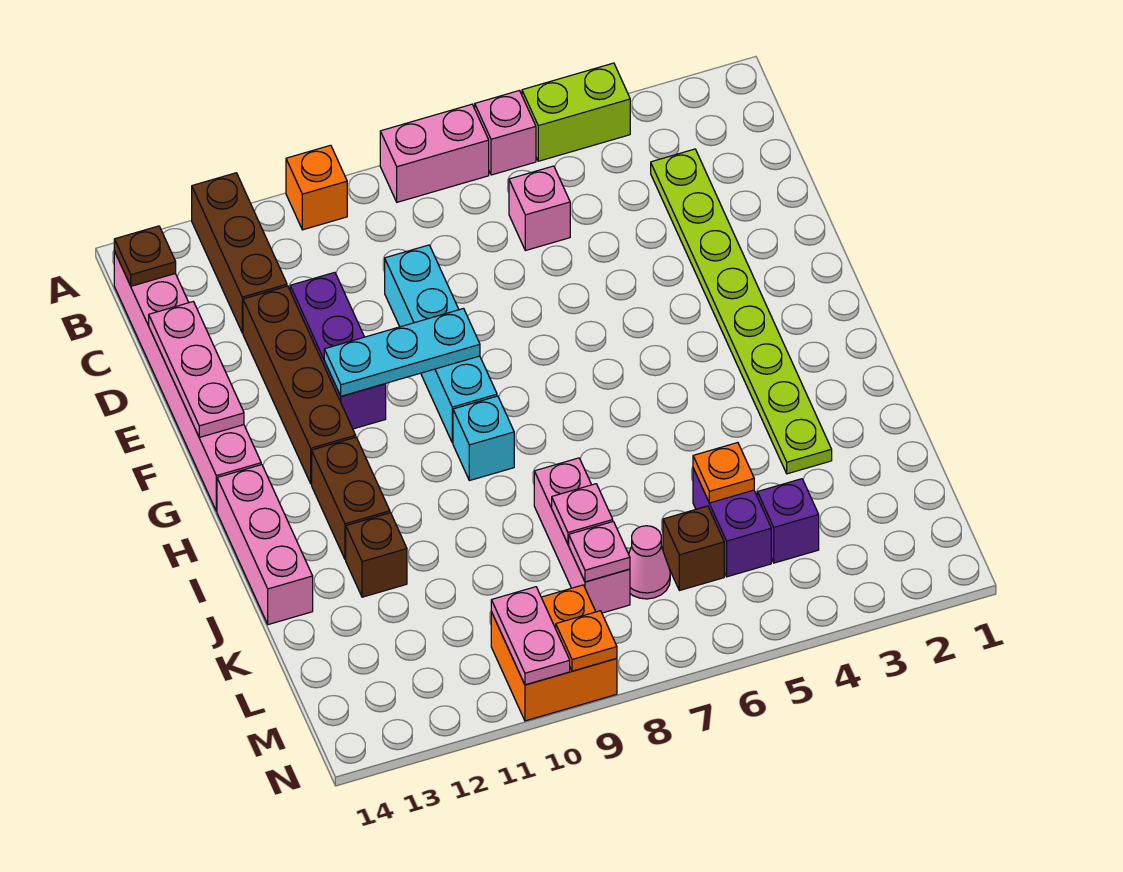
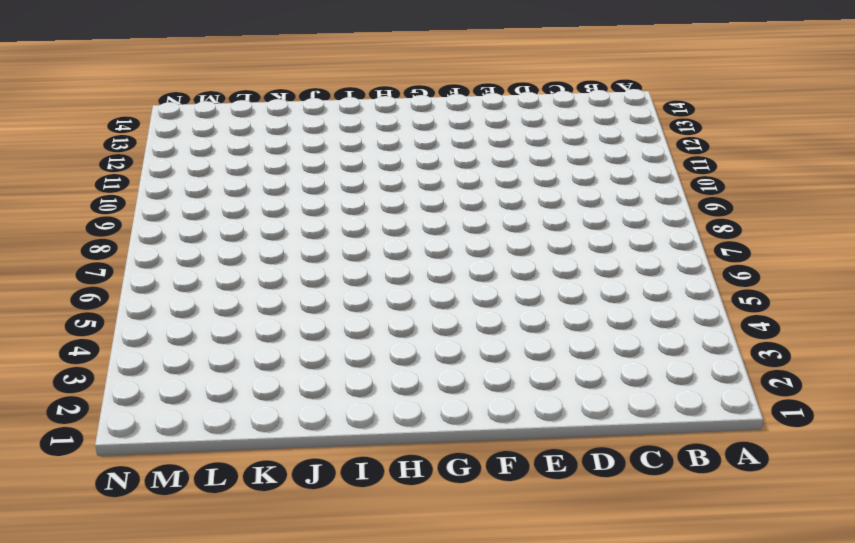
none -> lime 1x2 brick [522,63,630,161]
none -> pink 1x1 brick [475,91,536,175]
none -> pink 1x2 brick [380,104,489,202]

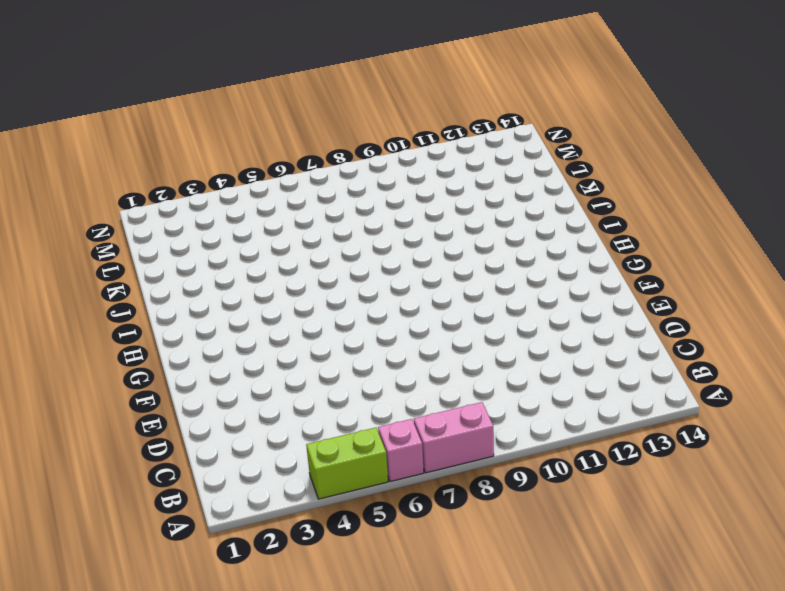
none -> orange 1x1 brick [286,145,347,230]
none -> brown 1x3 brick [192,173,287,333]
none -> pink 1x6 brick [114,251,261,511]

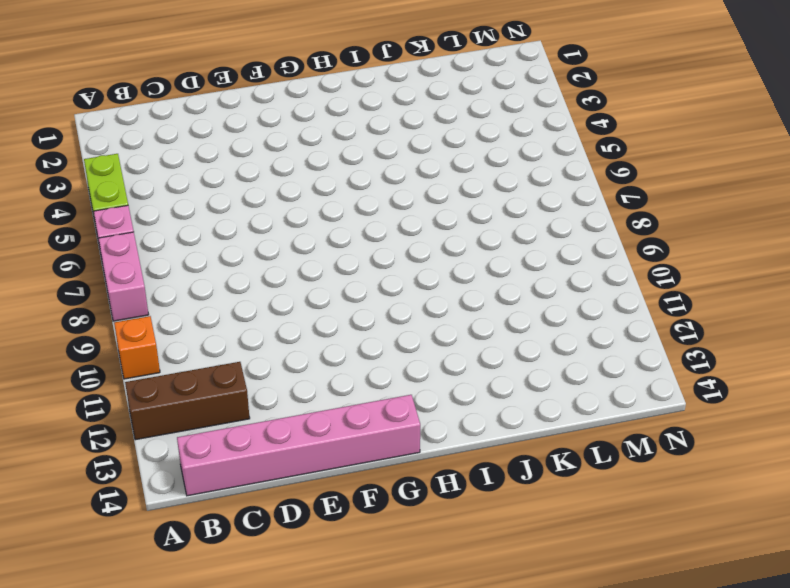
none -> lime 1x8 plate [651,149,832,474]
none -> pink 1x1 brick [509,166,570,251]
none -> cyan 1x4 brick [385,245,497,443]

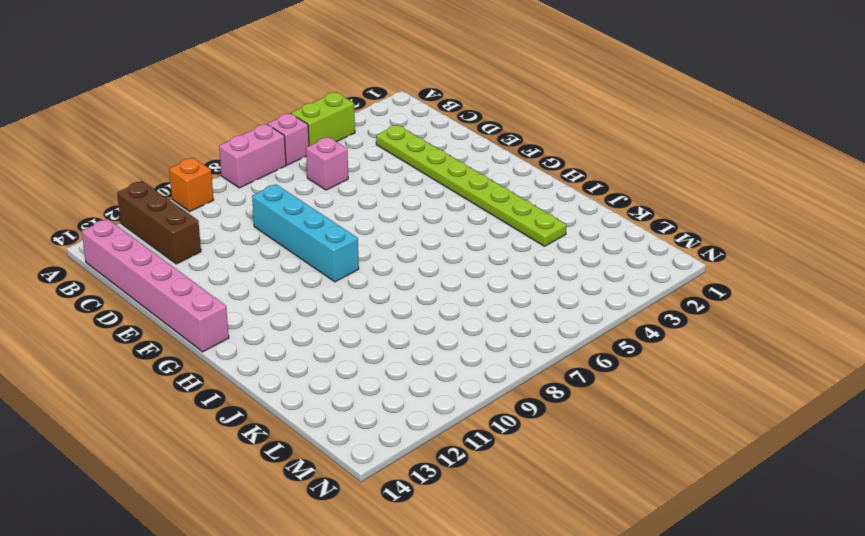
none -> purple 1x3 brick [290,272,386,429]
none -> brown 1x4 brick [243,286,356,484]
none -> cyan 1x1 brick [453,396,514,481]

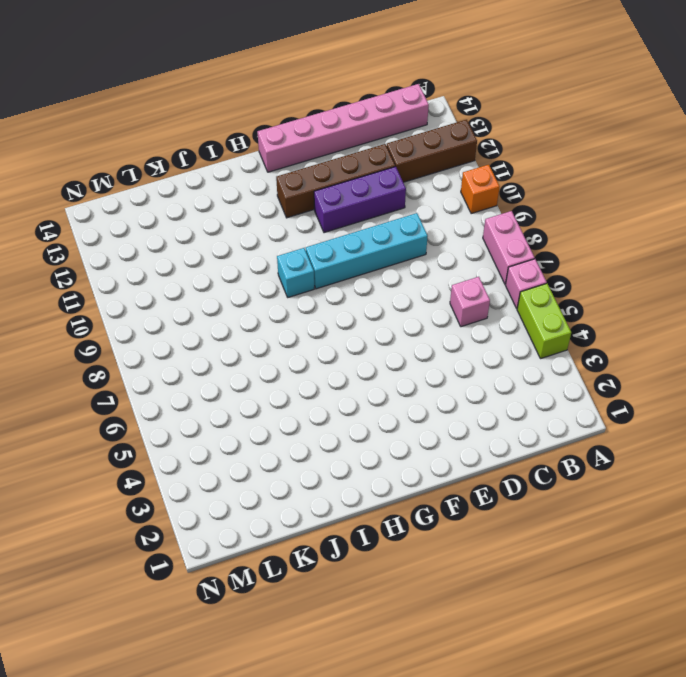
none -> lime 1x8 plate [651,149,832,474]
none -> brown 1x2 brick [312,437,390,559]
none -> pink 1x3 brick [217,465,313,625]

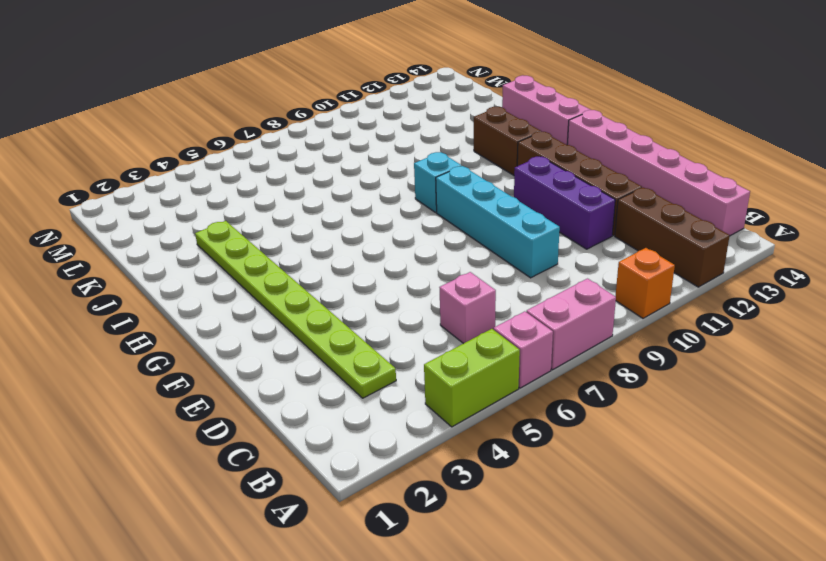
none -> pink 1x3 brick [534,458,630,613]
none -> brown 1x1 brick [346,513,407,597]
none -> purple 1x2 brick [693,468,771,577]

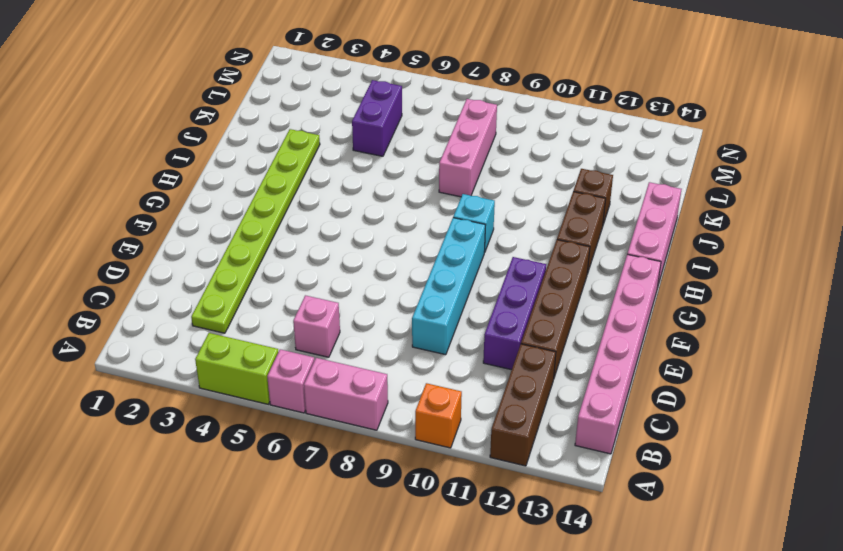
none -> purple 1x1 brick [757,479,819,563]
none -> brown 1x1 brick [663,506,724,591]
none -> pink 1x1 cone [629,526,670,599]

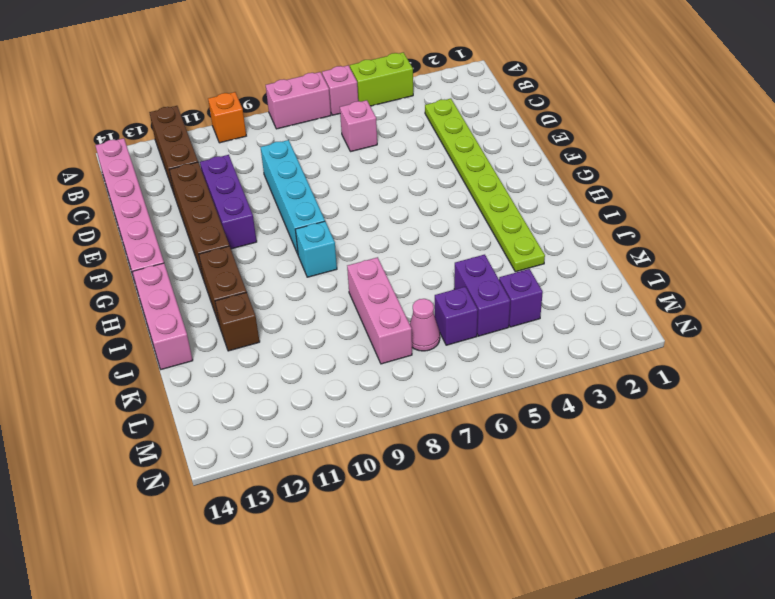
purple 1x1 brick [435,287,478,345] -> brown 1x1 brick [663,506,724,591]
none -> orange 2x2 brick [491,585,617,721]
none -> brown 1x1 plate [114,226,176,286]
none -> pink 1x3 plate [149,302,244,437]

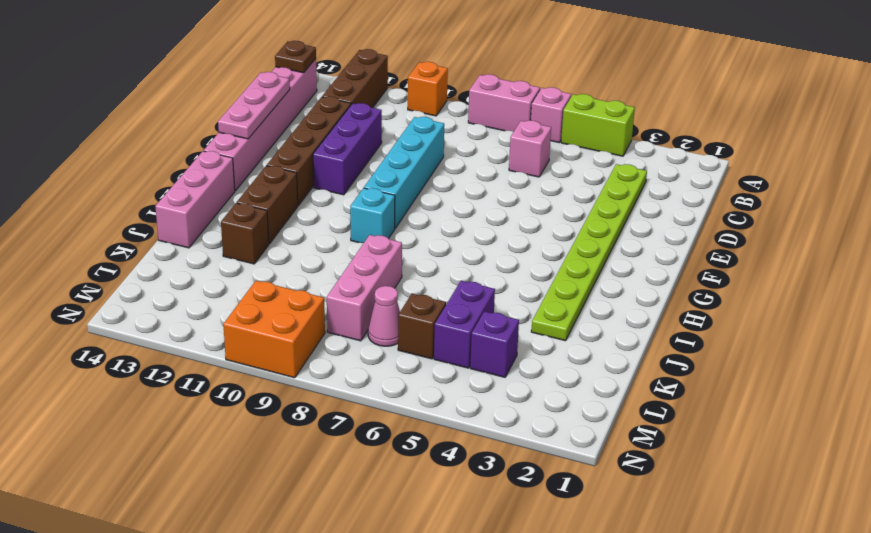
none -> cyan 1x3 plate [324,309,480,396]
none -> orange 1x1 plate [693,443,754,503]
none -> pink 1x1 plate [552,484,613,544]

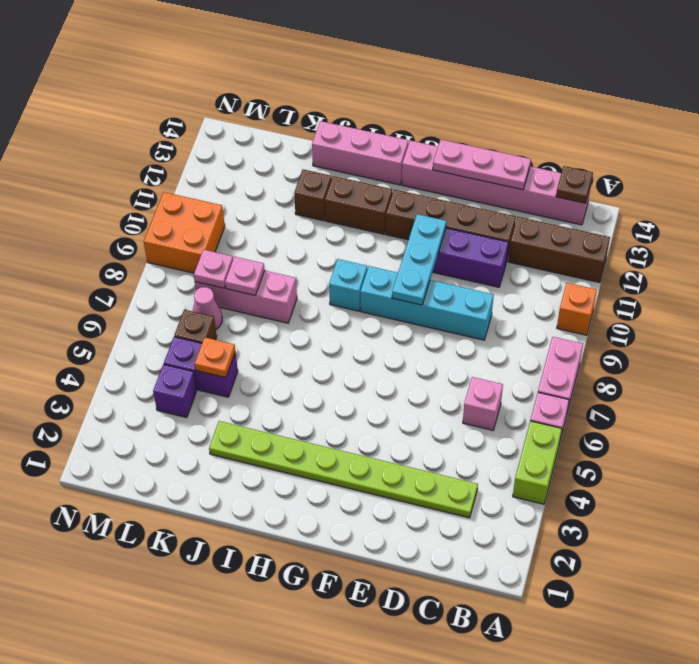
none -> pink 1x2 plate [491,587,570,685]
none -> orange 1x1 plate [556,611,617,671]

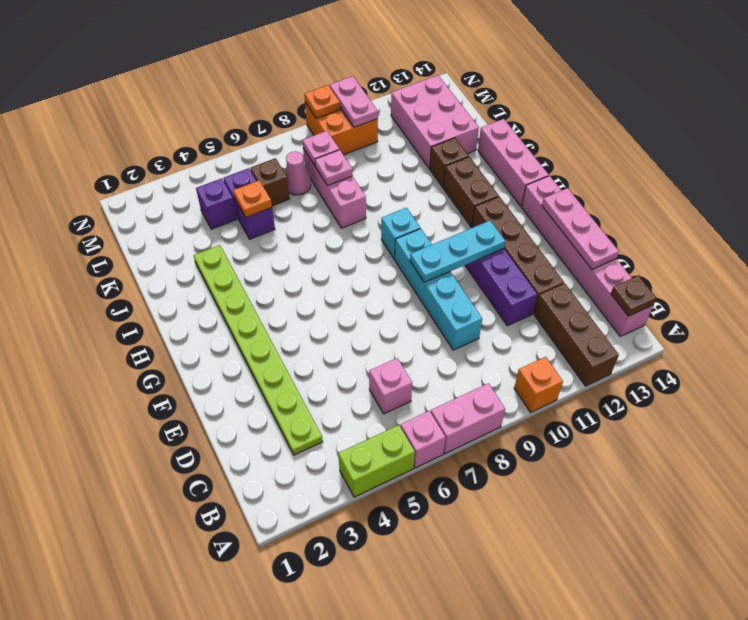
pink 2x3 brick [391,75,479,169] -> none

